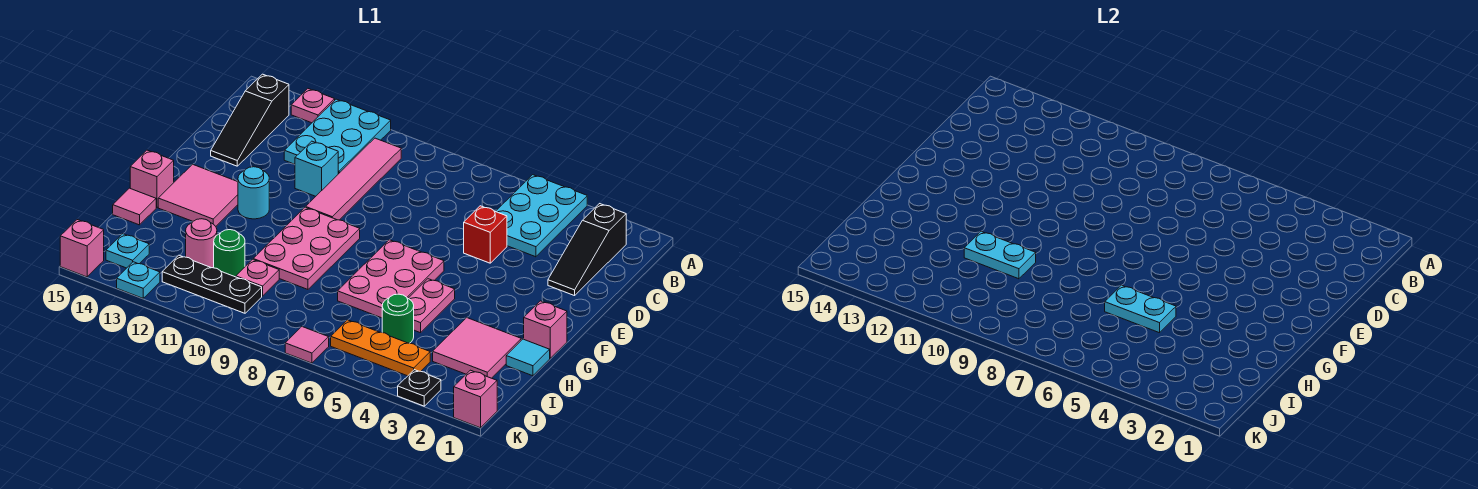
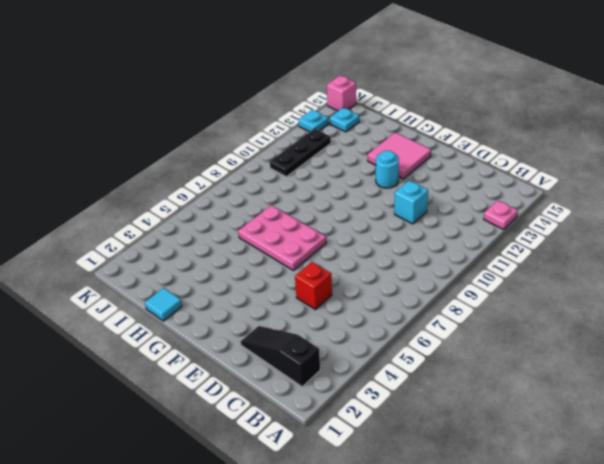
none -> cyan 2x3 plate [496,175,587,257]
none -> cyan 2x3 plate [284,99,391,174]
none -> pink 1x4 tile [306,138,401,220]
none -> black 1x3 slope [211,74,289,166]

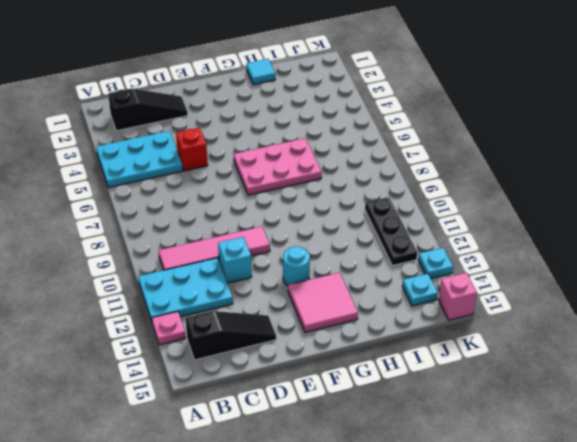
none -> pink 2x3 plate [253,207,360,289]
none -> pink 1x1 brick [524,301,567,358]
none -> pink 1x2 plate [408,279,455,333]
none -> pink 1x1 brick [130,150,174,208]

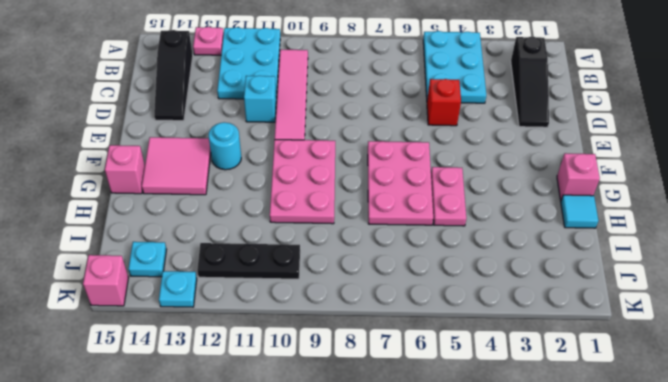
none -> pink 2x2 tile [433,318,521,378]
none -> pink 1x1 tile [113,188,156,225]
none -> green 1x1 round brick [382,294,414,343]
none -> pink 1x1 plate [236,259,279,296]

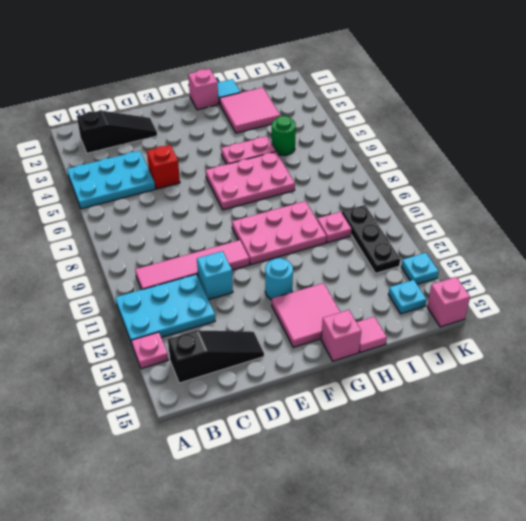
none -> green 1x1 round brick [214,230,245,277]
none -> pink 1x1 round brick [186,219,217,268]
none -> orange 1x3 plate [331,320,430,376]
none -> pink 1x1 brick [454,370,497,428]

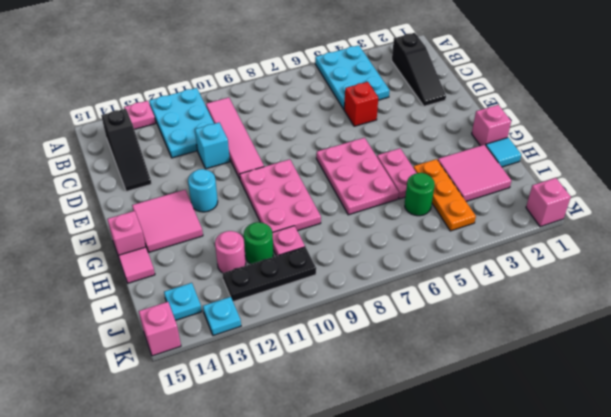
orange 1x3 plate [413,159,476,231] -> orange 1x3 plate turned to [331,320,430,376]
none -> black 1x1 plate [398,370,441,406]
none -> pink 1x1 tile [285,327,329,363]
none -> cyan 1x2 plate [1105,285,1176,333]
none -> cyan 1x2 plate [964,232,1036,279]

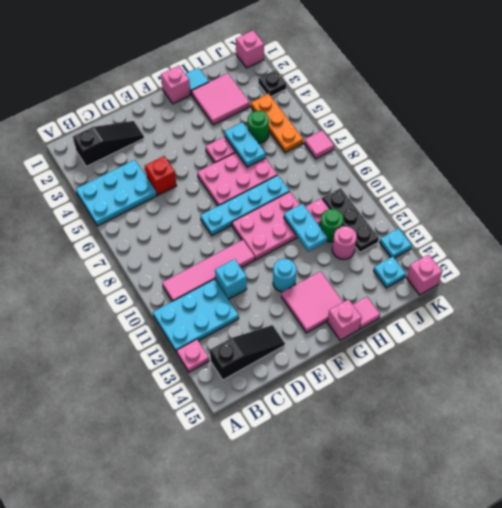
cyan 1x4 plate [200,175,289,236] -> none

